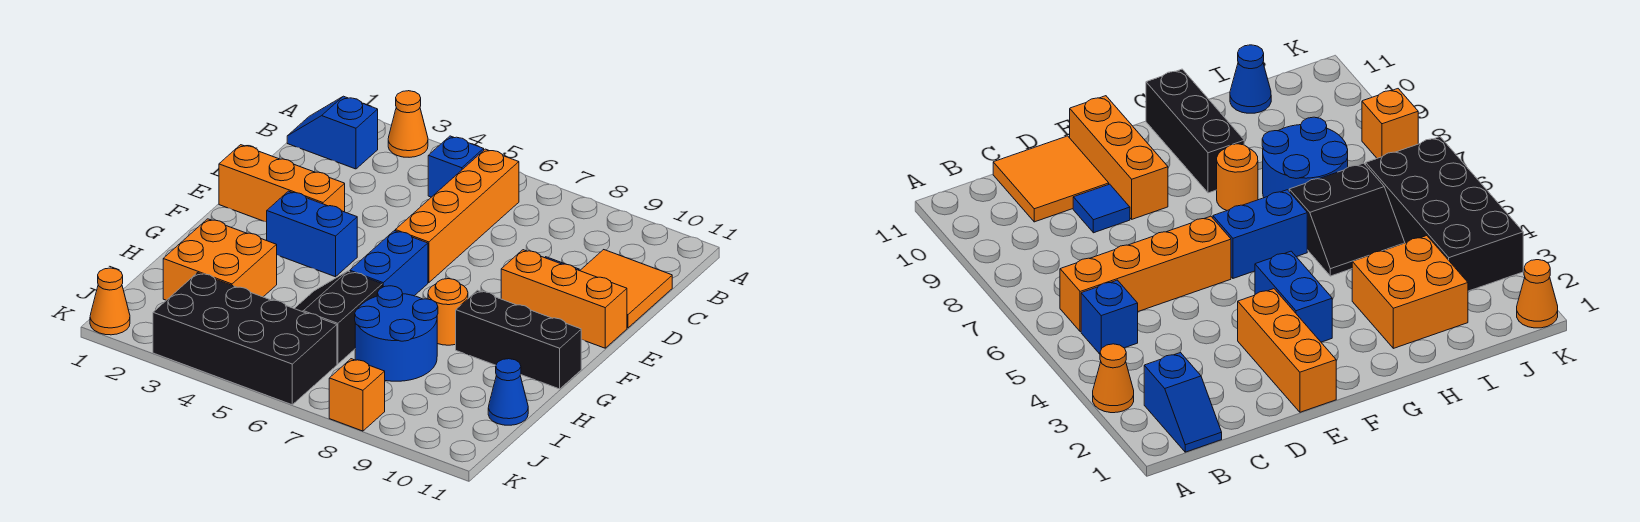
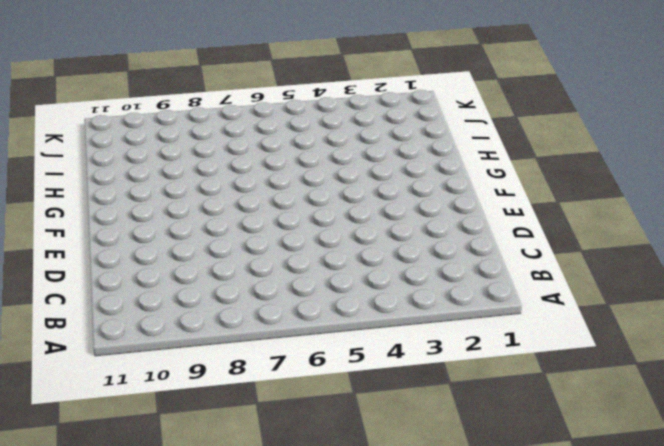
none -> orange 1x1 cone [388,91,428,157]
none -> blue 1x2 slope [287,96,378,169]
none -> blue 1x1 brick [428,136,484,197]

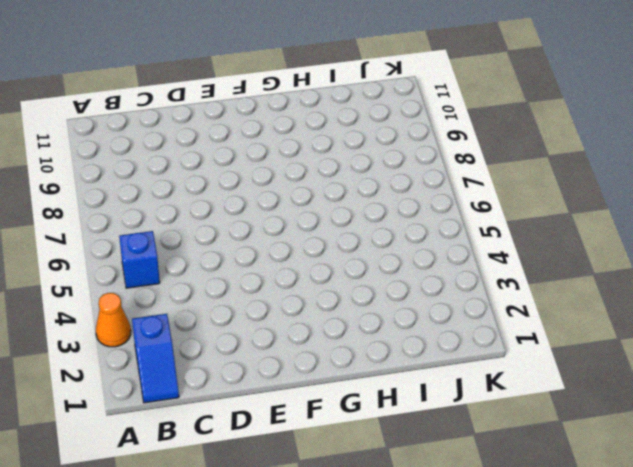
none -> orange 1x4 brick [395,149,519,283]
none -> orange 2x2 tile [580,250,672,328]
none -> blue 1x1 tile [1073,184,1130,233]

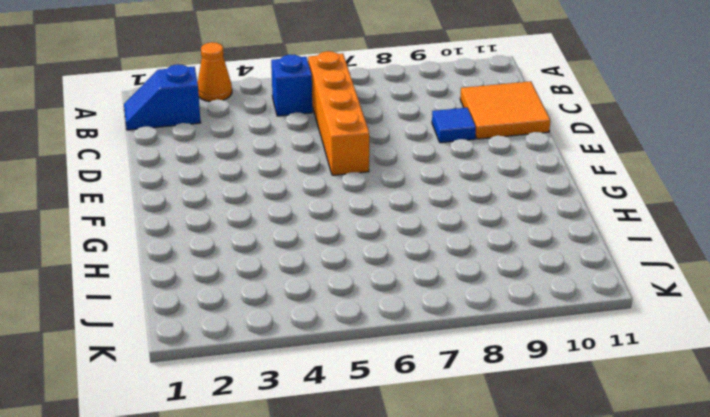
none -> orange 1x3 brick [219,145,345,222]
none -> orange 1x3 brick [501,250,627,348]
none -> blue 1x2 brick [267,191,357,277]

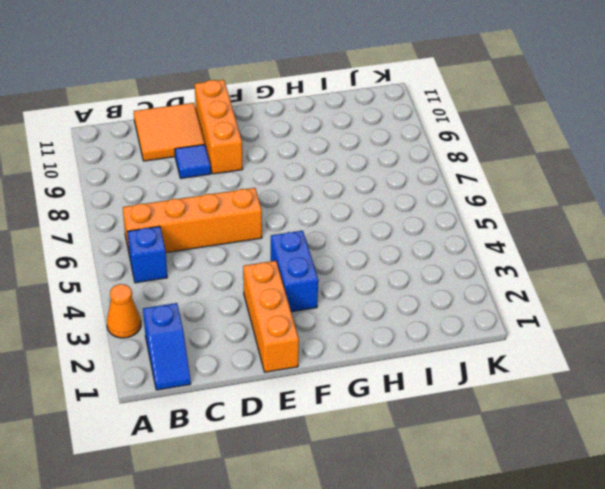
none -> blue 1x2 brick [350,231,428,296]
none -> orange 1x1 round brick [428,279,468,345]
none -> black 1x3 brick [456,290,581,389]

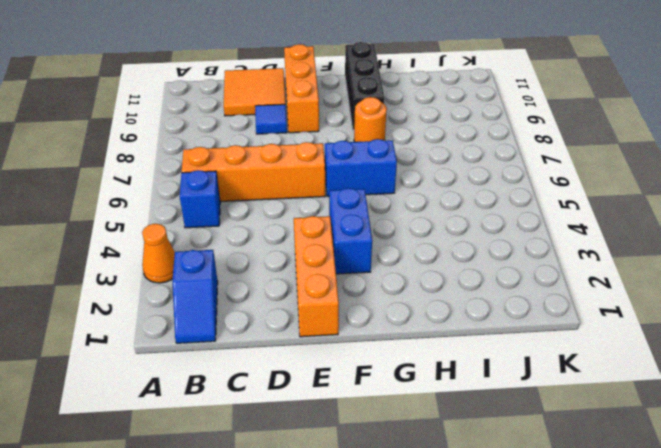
none -> orange 2x2 brick [163,219,277,300]
none -> black 2x2 slope [294,271,382,364]
none -> blue 2x2 round brick [355,286,438,381]

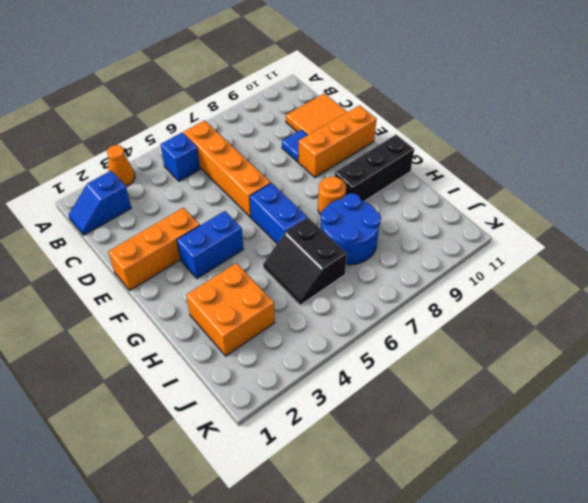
none -> blue 1x1 cone [488,359,528,425]
none -> black 2x4 brick [153,273,337,405]
none -> orange 1x1 cone [90,268,130,335]

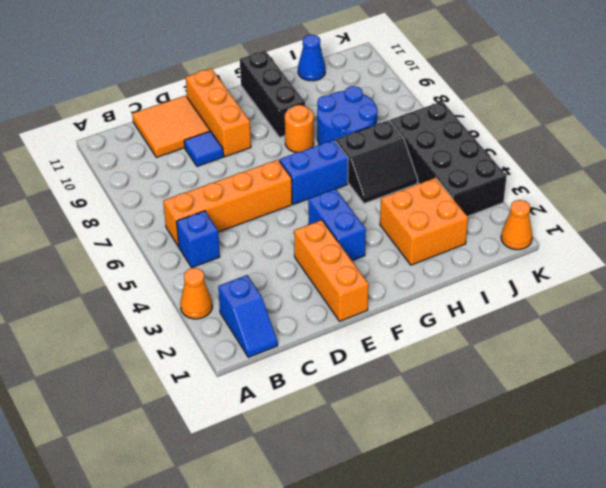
none -> orange 1x1 brick [329,359,385,431]

